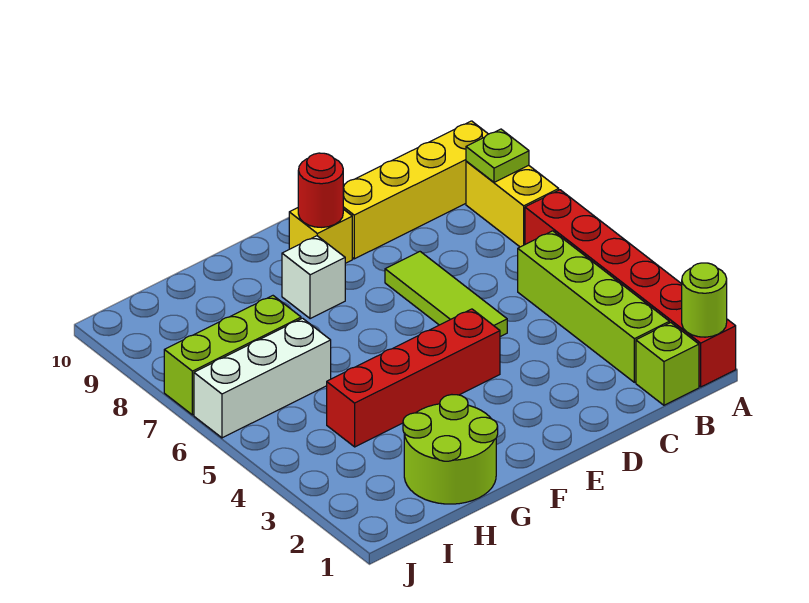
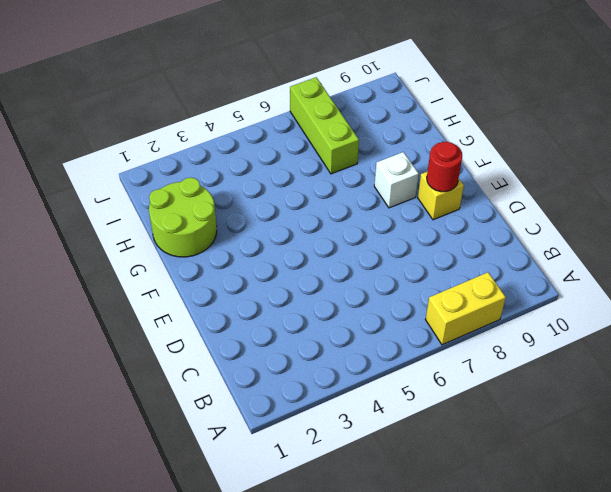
none -> red 1x6 brick [525,190,736,387]
none -> yellow 1x4 brick [343,121,488,259]
none -> lime 1x1 brick [636,323,699,405]

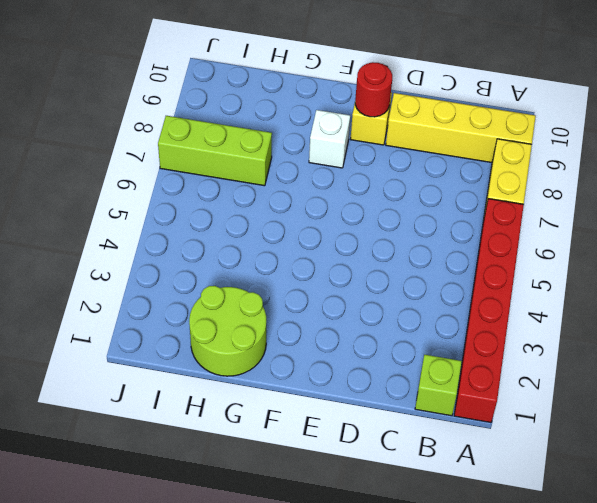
none -> lime 1x4 brick [518,231,669,382]
none -> lime 1x3 tile [385,252,507,337]
none -> red 1x4 brick [327,309,500,447]

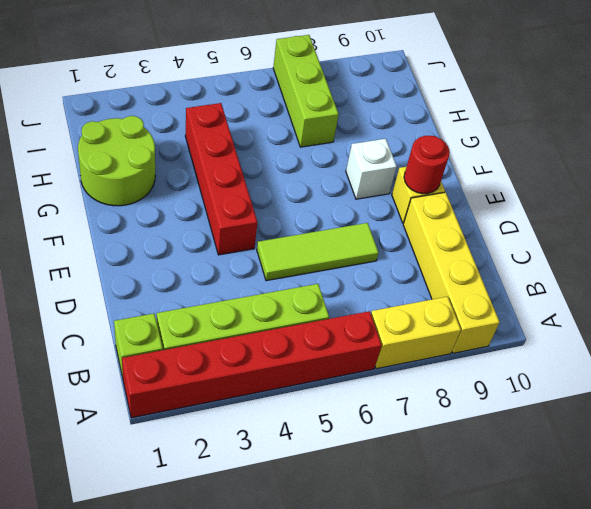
none -> white 1x3 brick [194,318,331,438]
none -> lime 1x1 round brick [682,263,727,337]
none -> lime 1x1 plate [466,129,529,182]

